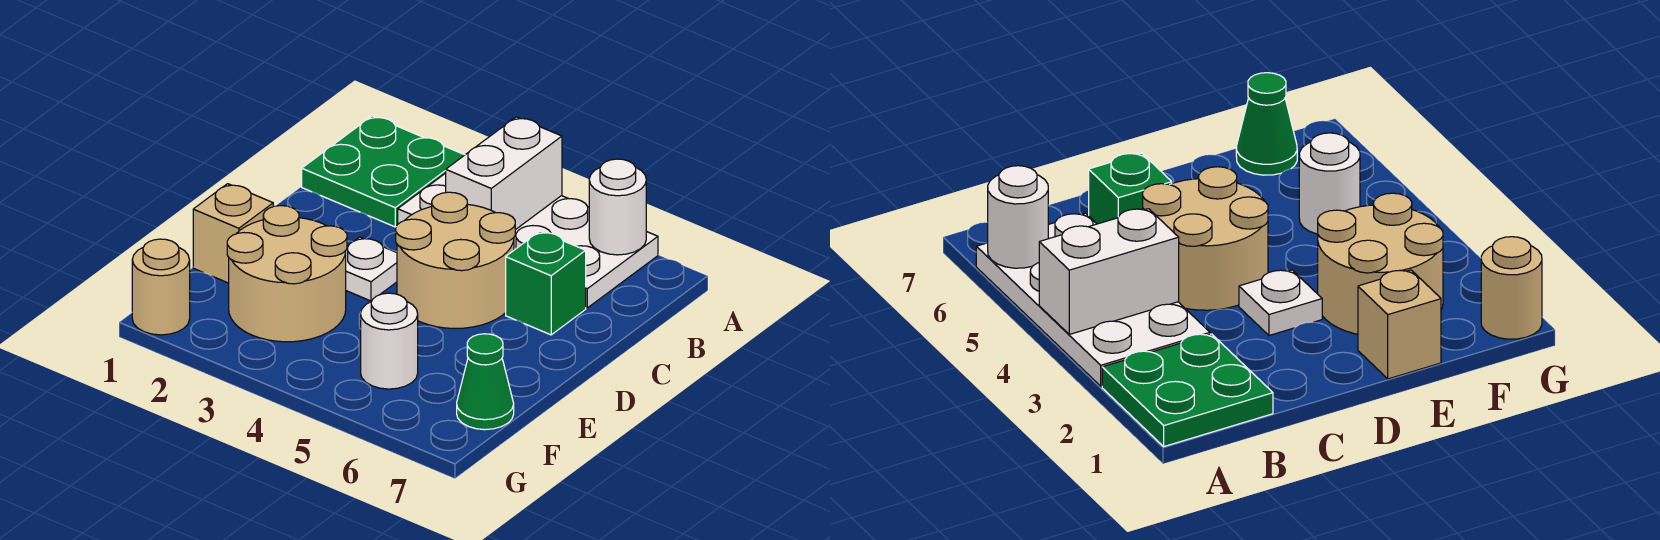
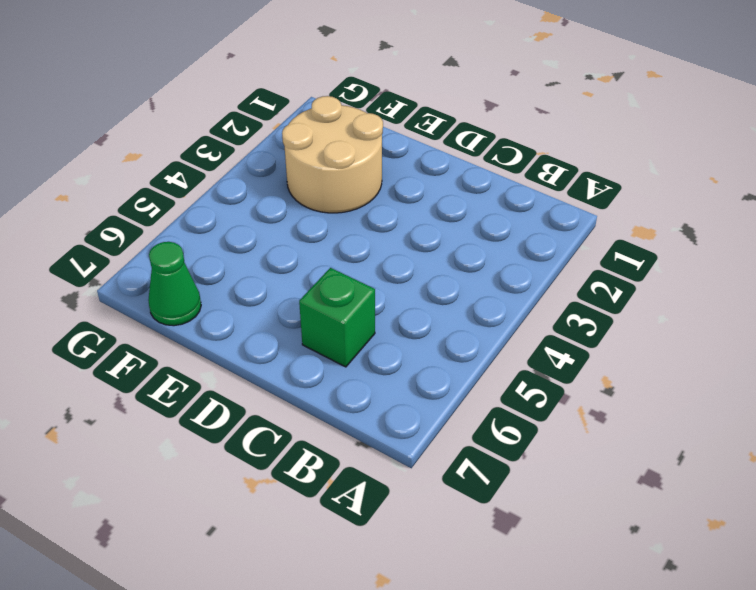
none -> green 2x2 plate [302,116,464,227]
none -> white 2x4 plate [398,173,658,308]
none -> tan 2x2 round brick [396,192,515,329]

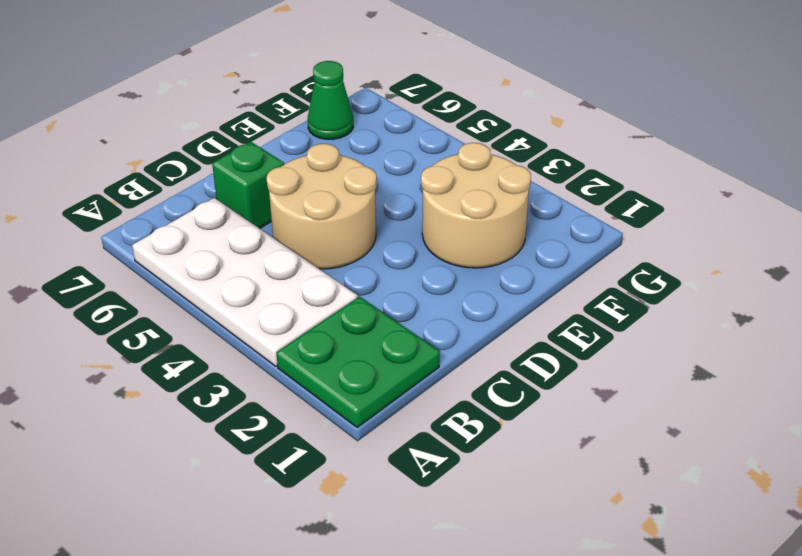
none -> white 1x1 plate [346,237,397,301]
none -> tan 1x1 brick [193,184,273,283]
none -> white 1x1 round brick [361,293,418,389]

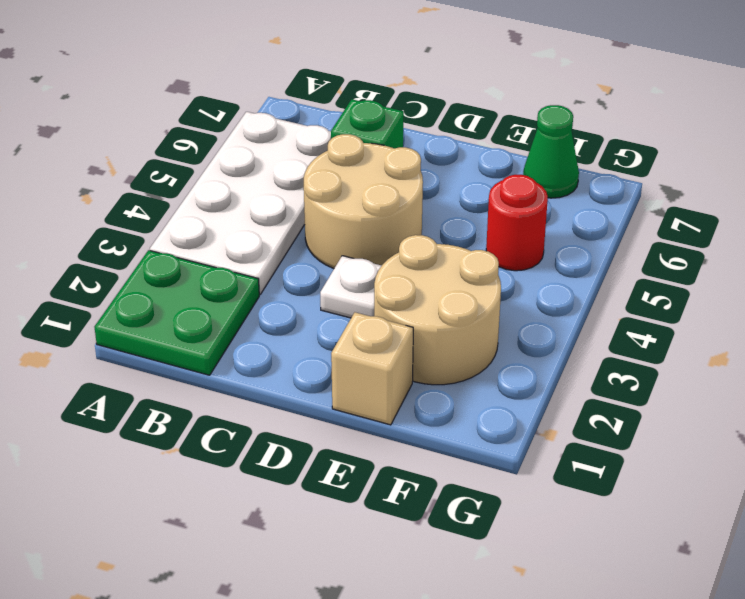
red 1x1 round brick [486,175,548,271] -> white 1x1 round brick [361,293,418,389]
none -> tan 1x1 round brick [132,239,190,335]
none -> white 1x2 brick [446,117,562,230]
none -> white 1x1 round brick [589,159,646,255]

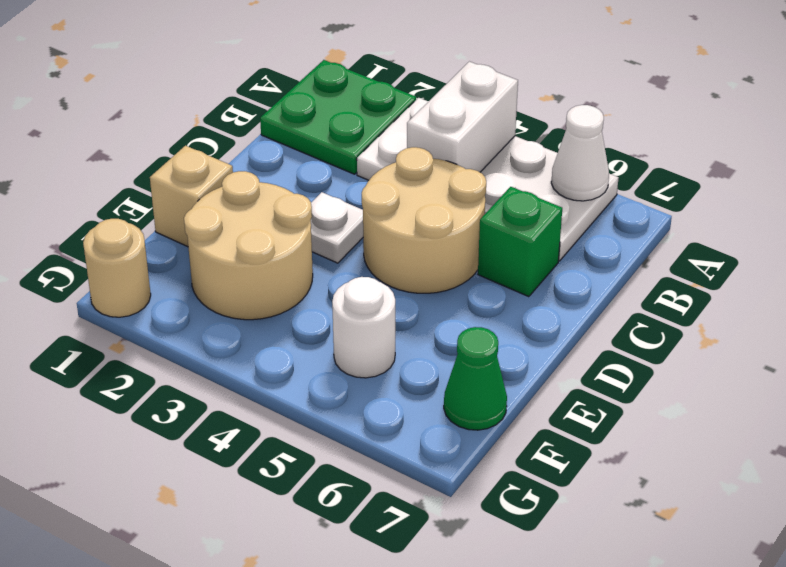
white 1x1 cone [551,105,609,201] -> white 1x1 round brick [589,159,646,255]

